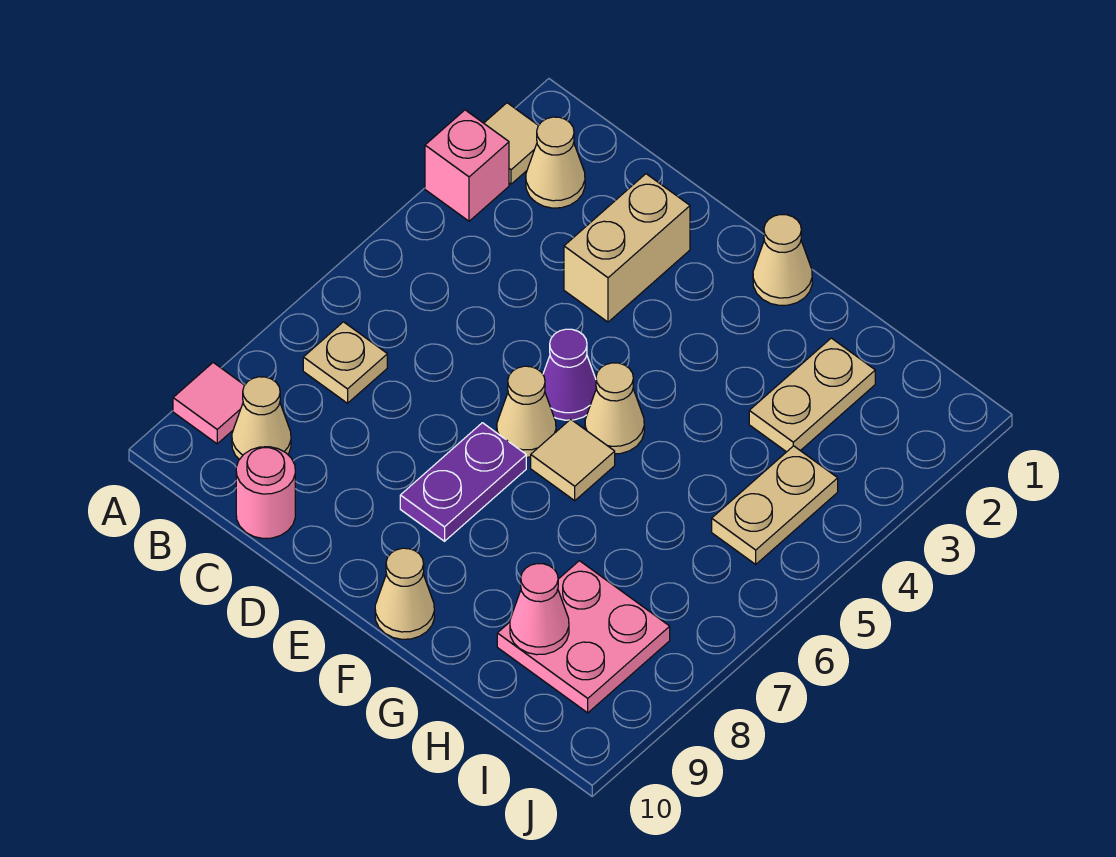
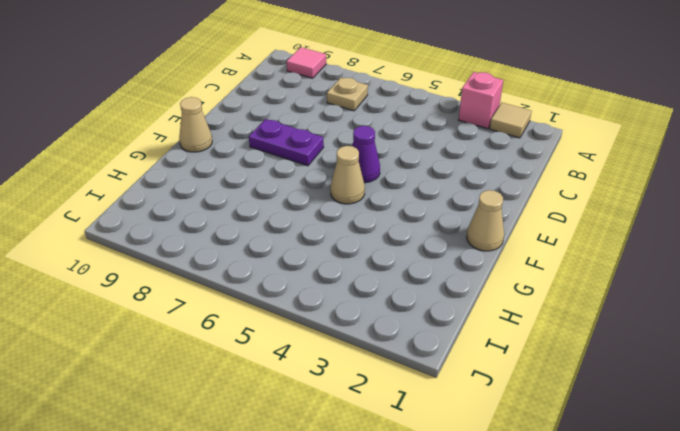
none -> tan 1x1 cone [526,117,585,208]
none -> tan 1x1 cone [232,377,291,460]
none -> pink 1x1 round brick [236,447,295,538]

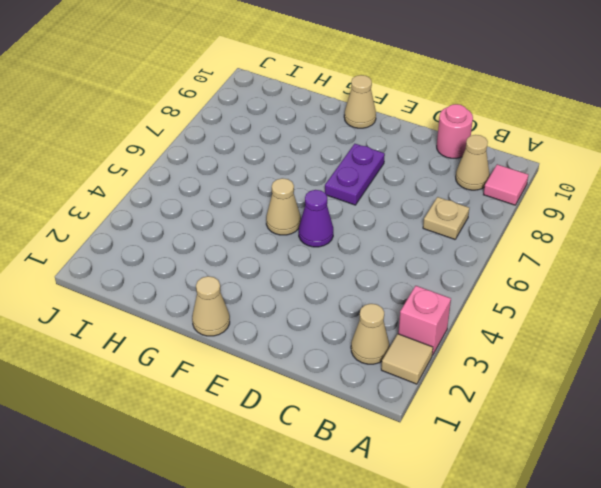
none -> tan 1x2 brick [564,174,690,322]
none -> tan 1x1 cone [497,366,556,457]
none -> tan 1x1 tile [531,419,615,501]

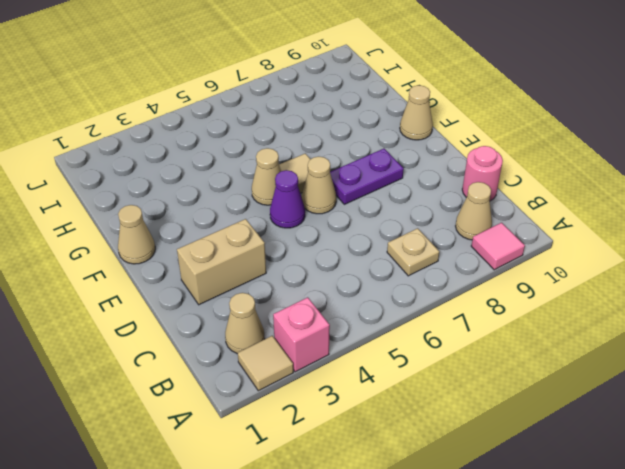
none -> tan 1x2 plate [749,338,875,452]
none -> pink 2x2 plate [497,561,670,713]
none -> tan 1x2 plate [712,446,838,564]

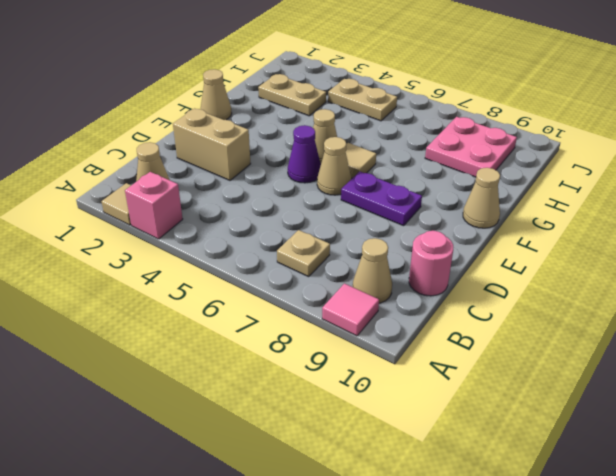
none -> pink 1x1 cone [510,564,569,655]

